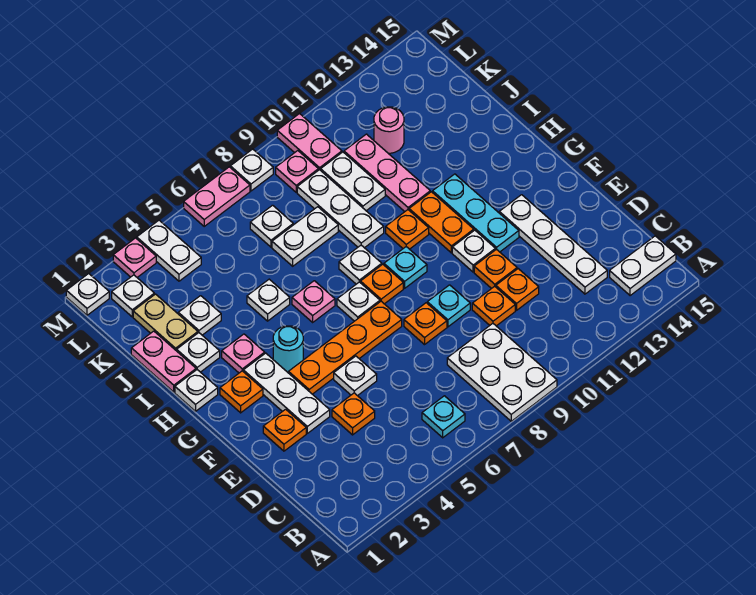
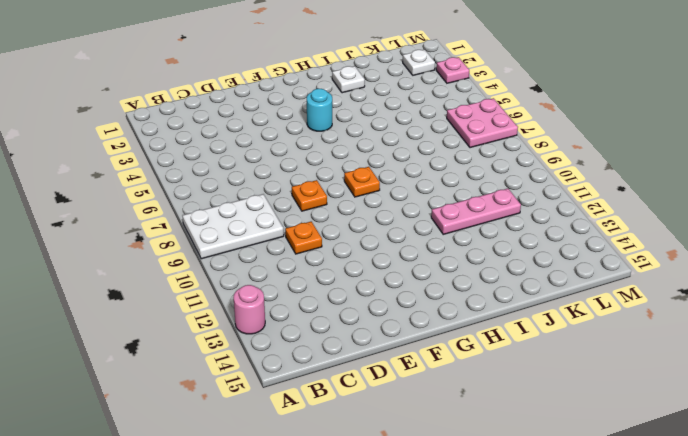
pink 1x1 round brick [233,285,265,334] -> pink 1x1 round brick moved to [374,107,404,153]
pink 2x2 plate [447,98,518,148] -> pink 1x2 plate [184,167,250,226]
none -> cyan 1x1 plate [422,396,465,438]
none -> white 1x2 plate [610,236,676,296]
none -> white 1x4 plate [499,195,607,294]
none -> orange 1x1 plate [332,393,375,435]

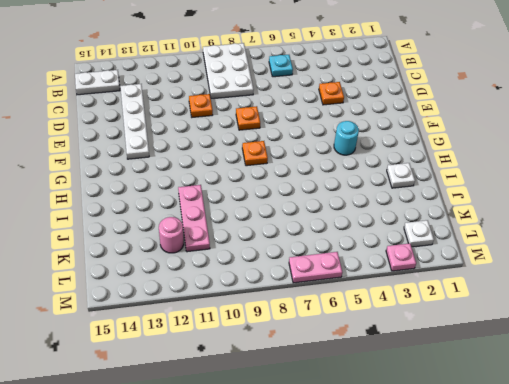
none -> orange 1x1 plate [496,269,539,310]
none -> orange 1x1 plate [263,409,306,451]
none -> white 1x3 plate [243,353,330,433]
none -> white 1x1 plate [334,356,377,396]

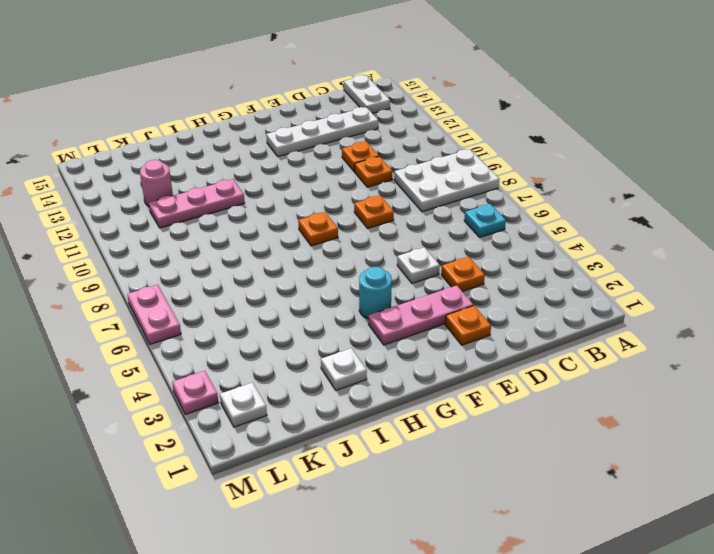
pink 1x3 plate [369,285,473,345] -> white 1x3 plate [243,353,330,433]
none -> cyan 1x1 plate [427,285,470,327]
none -> orange 1x1 plate [474,249,517,289]
none -> orange 1x4 plate [289,301,402,394]
none -> white 1x1 plate [452,230,495,272]

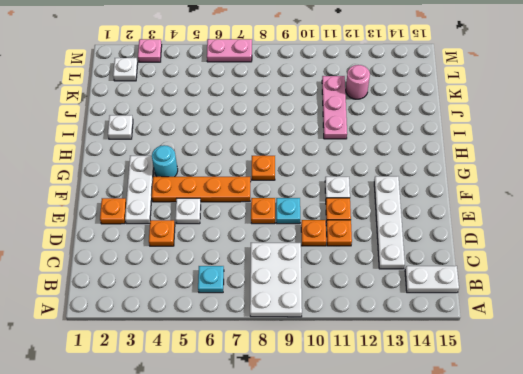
none -> cyan 1x3 plate [433,174,519,252]
none -> orange 1x1 plate [220,371,263,413]
none -> white 1x1 plate [337,282,380,321]
none -> cyan 1x1 plate [384,247,427,288]

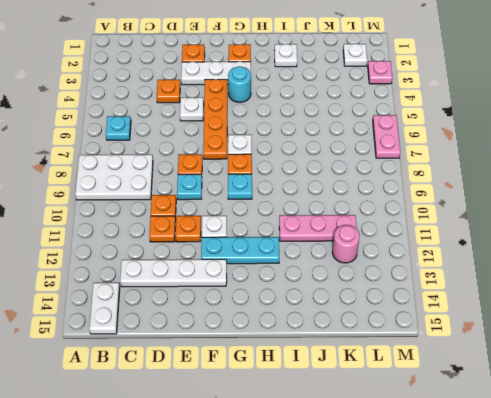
none -> orange 1x2 plate [409,192,474,253]
none -> white 1x1 plate [175,370,218,411]
none -> pink 1x1 plate [222,334,265,373]
none -> pink 1x1 plate [292,281,335,322]

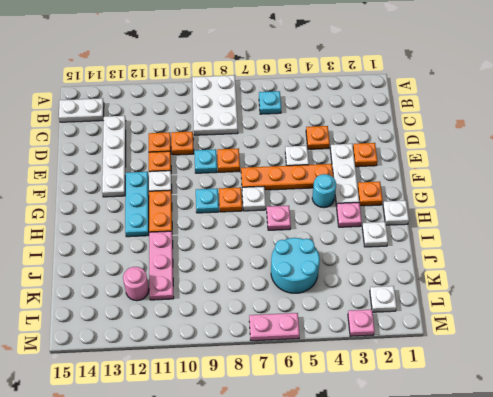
cyan 2x2 round brick [271,238,320,293] -> none
none -> white 1x1 plate [339,245,382,284]
none -> orange 1x1 plate [386,210,429,249]
none -> pink 1x2 plate [131,331,196,392]
none -> white 1x1 plate [247,279,290,321]

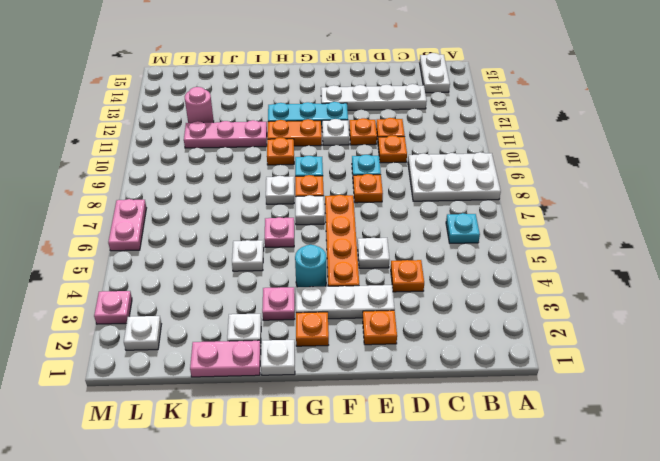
none -> white 1x3 plate [297,170,384,248]
none -> tan 1x2 plate [133,294,198,351]
none -> white 1x1 plate [178,296,221,335]
none -> white 1x2 plate [272,207,338,266]

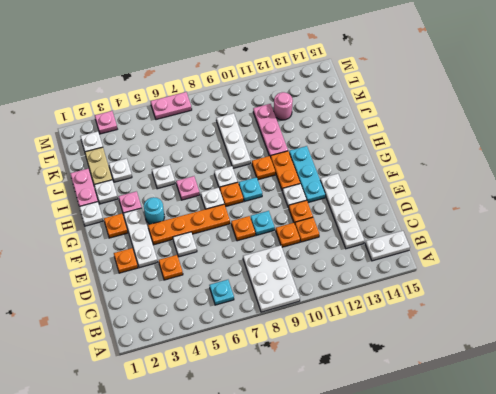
none -> white 1x2 plate [272,207,338,266]
none -> white 1x2 plate [321,152,385,211]
none -> white 1x1 plate [250,205,293,247]
none -> white 1x2 plate [137,220,201,281]

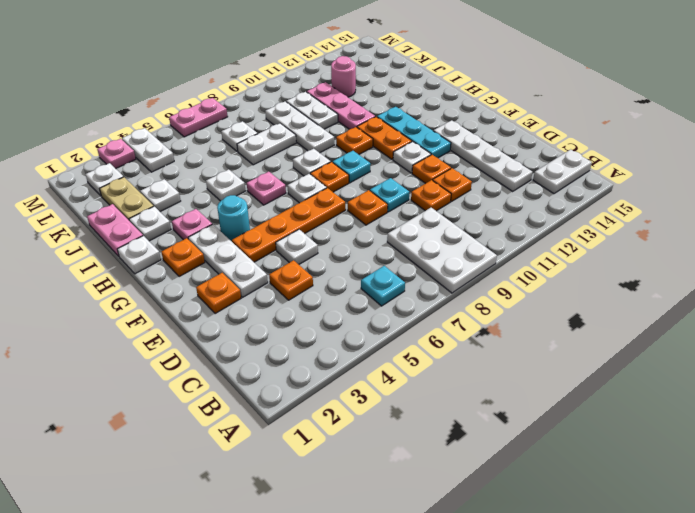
none -> pink 1x1 plate [276,151,318,192]
none -> pink 1x2 plate [277,114,342,170]
none -> white 1x1 plate [66,274,109,315]
none -> white 1x1 plate [230,149,273,191]

